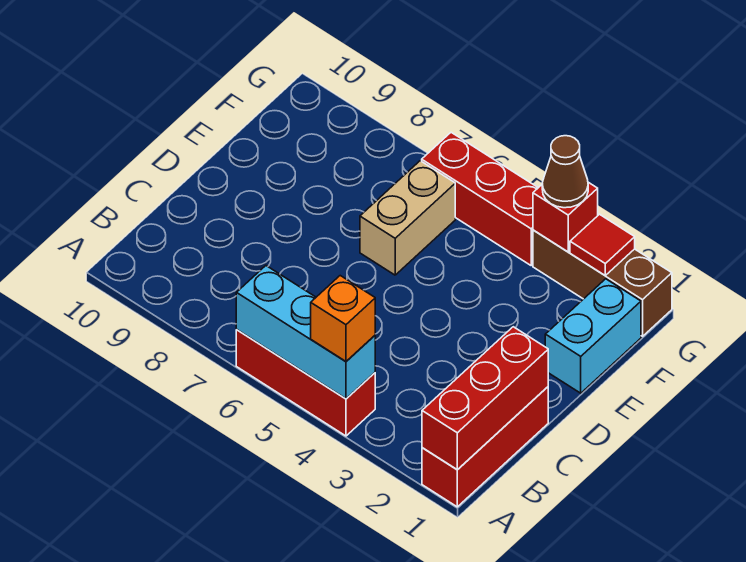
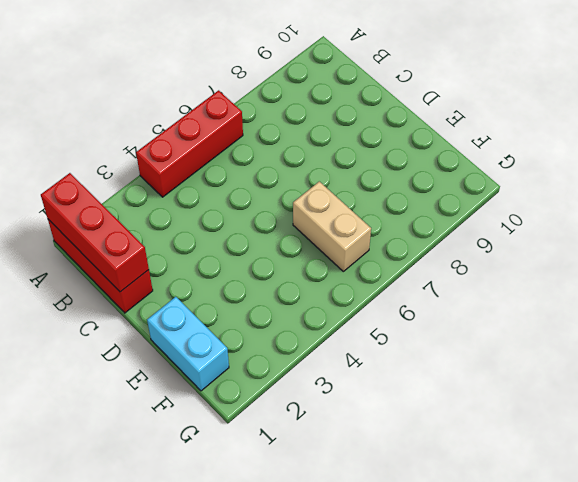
none -> brown 1x3 brick [533,230,672,336]
none -> red 1x3 brick [422,132,538,265]
none -> cyan 1x3 brick [236,266,375,399]

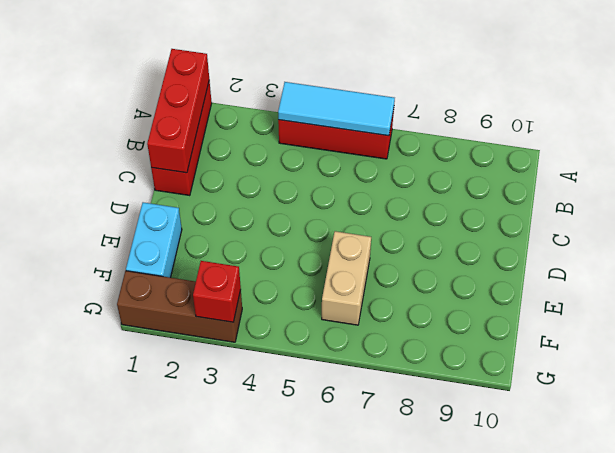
cyan 1x3 tile [278,82,395,136] -> cyan 1x3 brick [236,266,375,399]
none -> red 1x3 brick [422,132,538,265]
none -> red 1x1 tile [570,214,635,275]
none -> orange 1x1 brick [311,276,375,361]

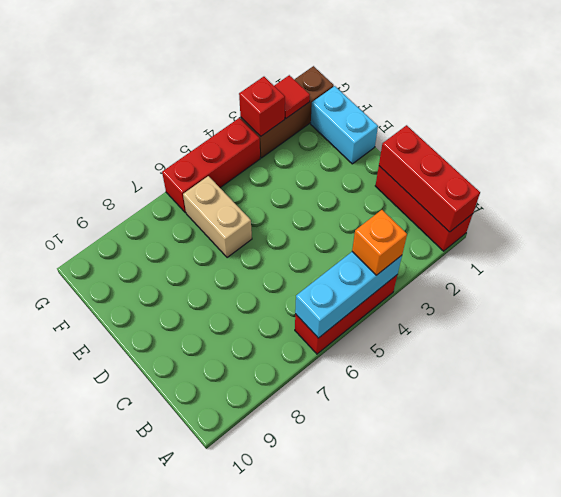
none -> brown 1x1 cone [542,136,588,208]

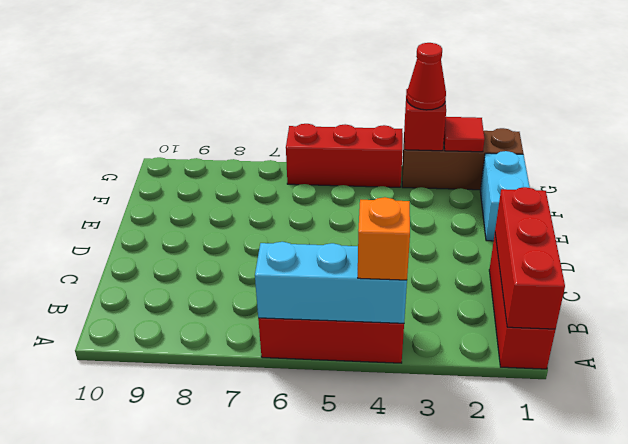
red 1x1 cone [407,43,446,110] -> brown 1x1 cone [542,136,588,208]
none -> tan 1x2 brick [360,161,455,275]

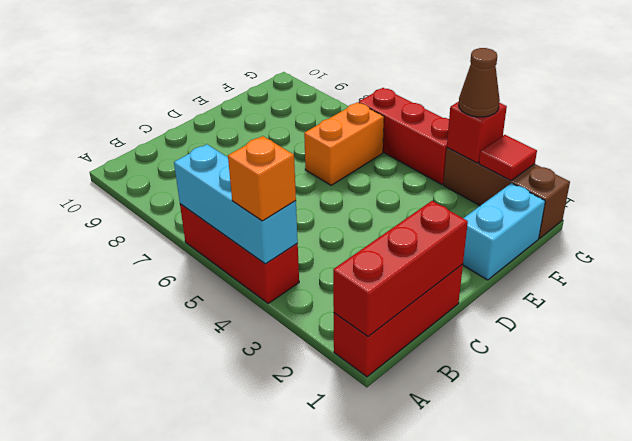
orange 1x2 brick [304,102,384,185] -> tan 1x2 brick [360,161,455,275]

